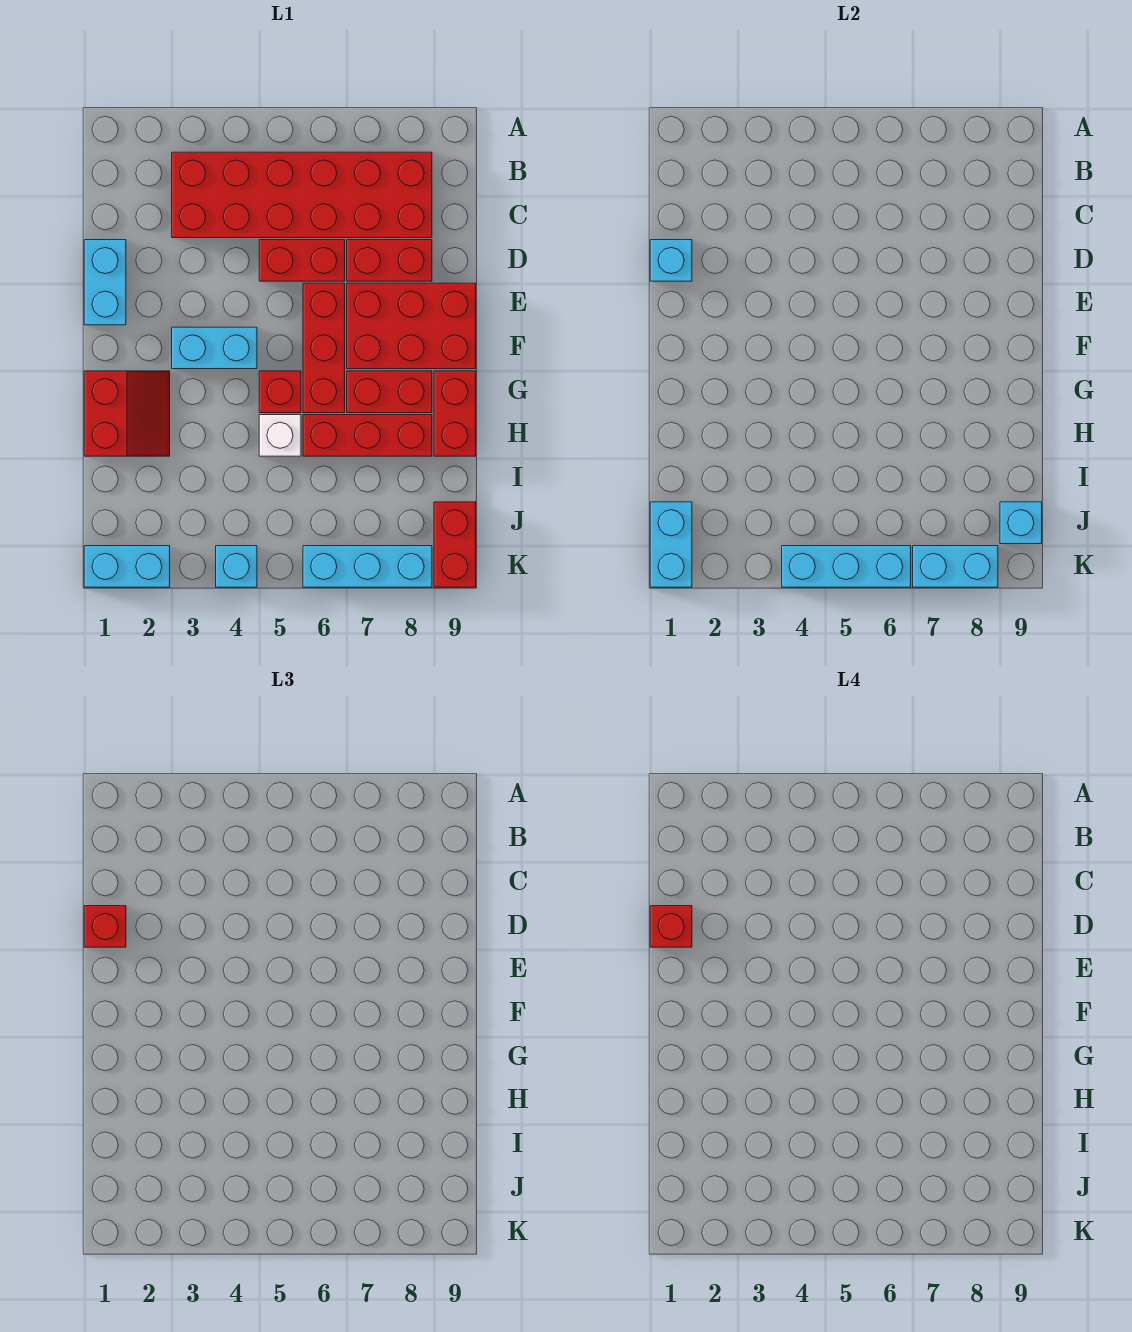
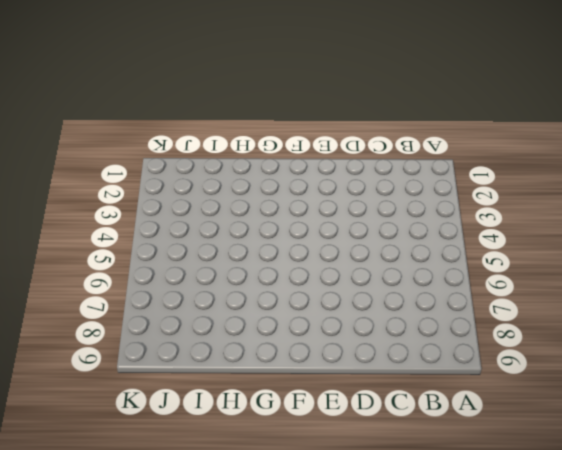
none -> red 2x6 brick [172,152,432,238]
none -> cyan 1x2 brick [84,240,126,325]
none -> red 1x2 brick [259,240,345,281]

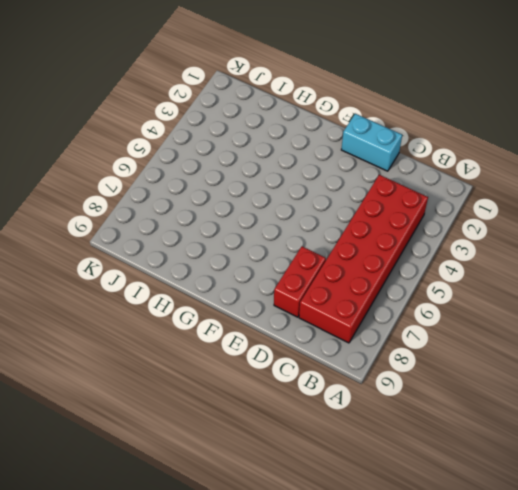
none -> red 1x2 brick [259,240,345,281]
none -> red 1x3 brick [303,283,345,413]
none -> red 2x3 brick [347,283,476,369]

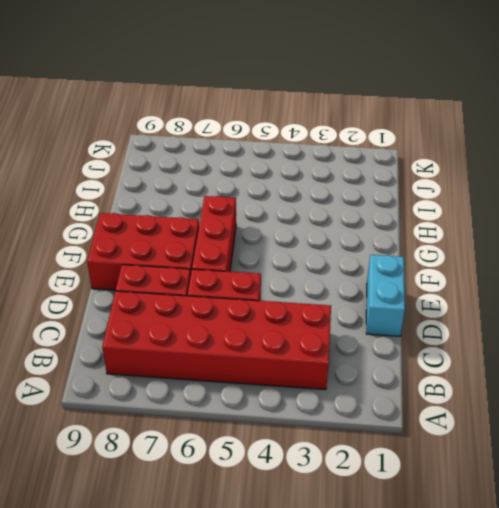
none -> cyan 1x2 brick [172,327,257,369]
none -> red 2x2 slope [84,371,170,456]
none -> red 1x1 brick [259,371,301,413]

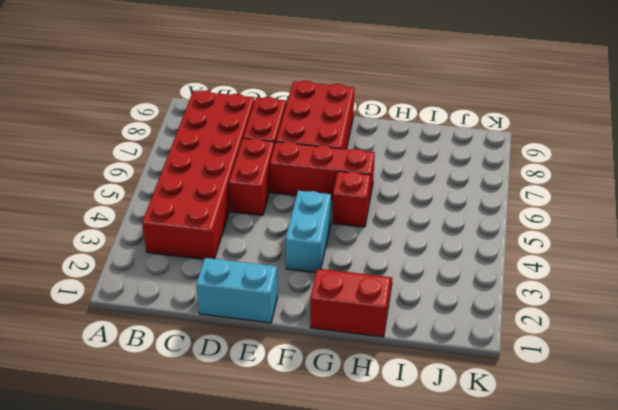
none -> red 1x2 brick [347,371,432,413]
none -> red 1x2 brick [434,371,476,456]
none -> white 1x1 brick [259,415,301,456]

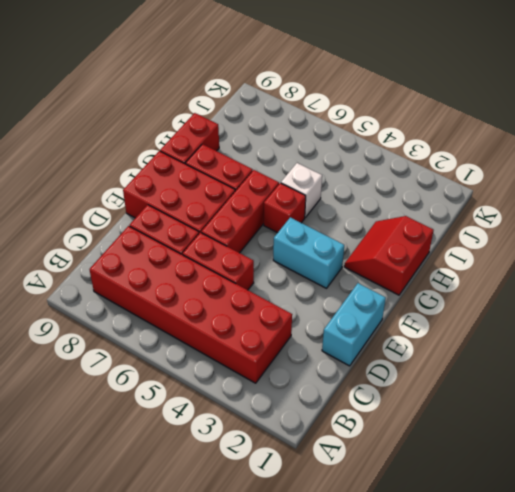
none -> red 1x3 brick [303,415,432,456]
none -> red 1x2 brick [434,502,476,587]
none -> cyan 1x2 brick [84,546,170,587]

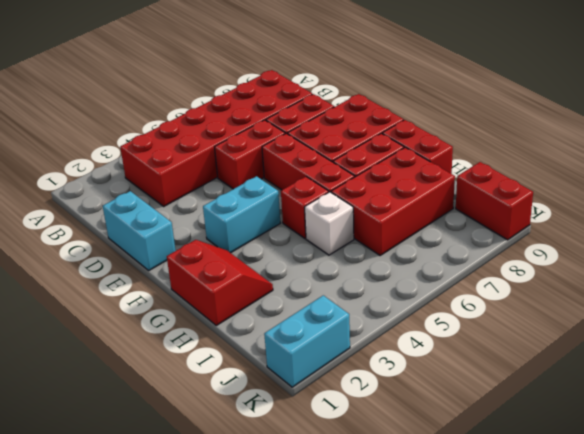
red 2x3 brick [331,147,455,255] -> red 1x3 brick [303,415,432,456]
none -> cyan 1x1 brick [216,546,257,587]
none -> cyan 1x3 brick [303,546,432,587]
none -> cyan 1x1 brick [650,240,692,281]

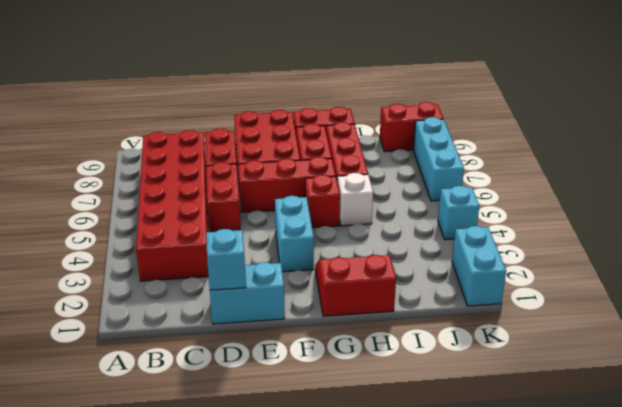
none -> cyan 1x2 brick [650,502,692,587]
none -> cyan 1x1 brick [1000,502,1042,544]
none -> cyan 1x3 brick [782,546,911,587]

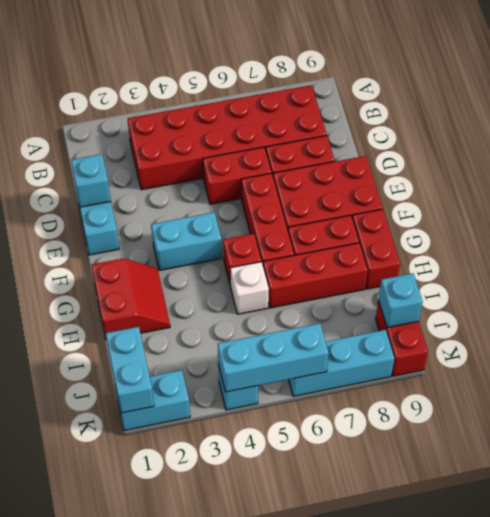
none -> cyan 1x2 brick [913,546,998,587]
none -> red 1x1 brick [84,906,126,947]
none -> red 1x1 brick [650,906,692,947]

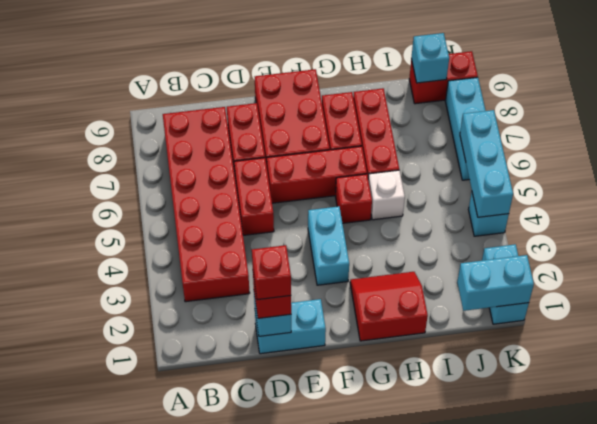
none -> red 1x2 brick [434,371,476,456]
none -> cyan 1x2 brick [913,546,998,587]

